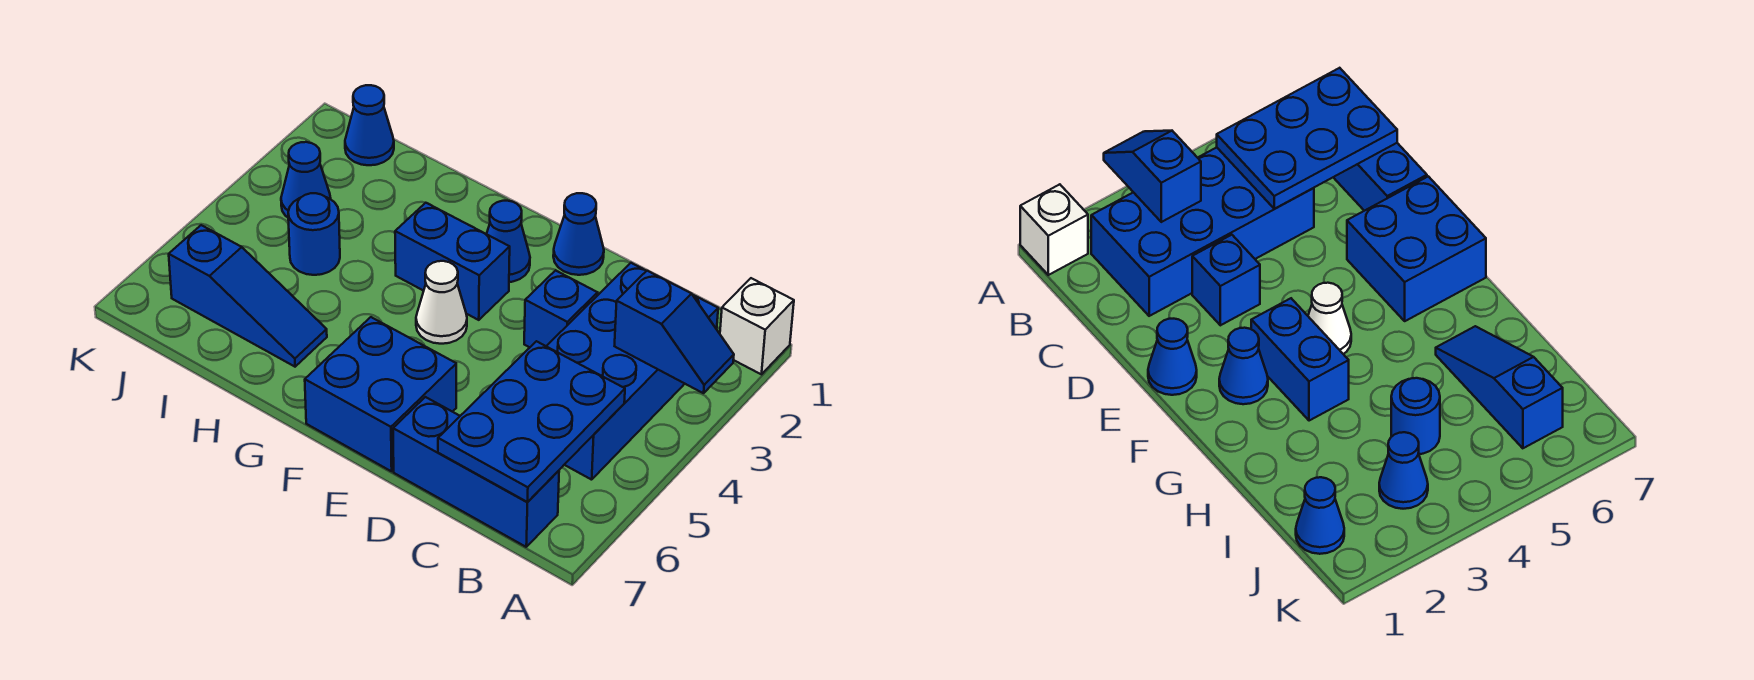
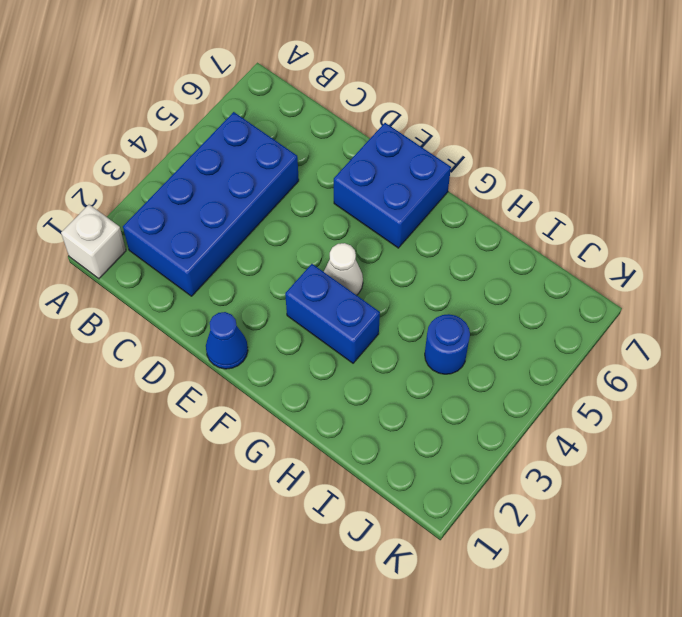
none -> blue 1x3 brick [393,397,559,547]
none -> blue 1x1 brick [524,270,598,347]
none -> blue 1x1 cone [487,201,530,282]

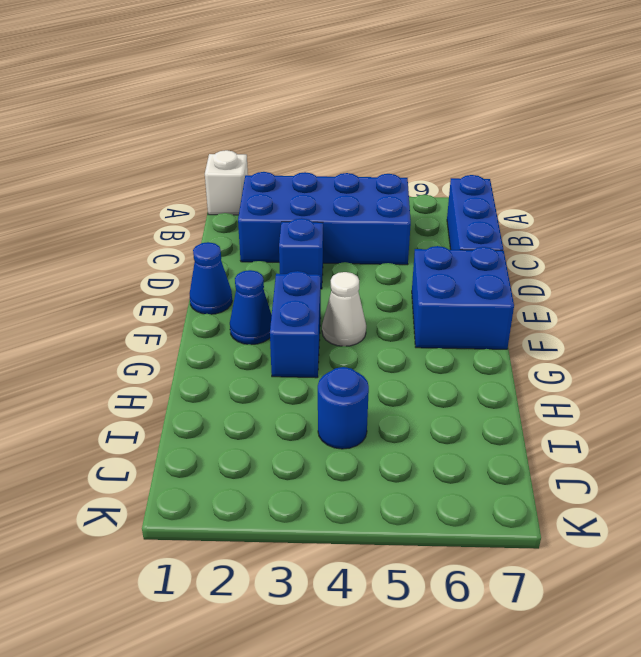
none -> blue 1x3 slope [169,225,327,367]
none -> blue 1x1 cone [345,85,394,165]
none -> blue 1x1 cone [281,142,331,217]

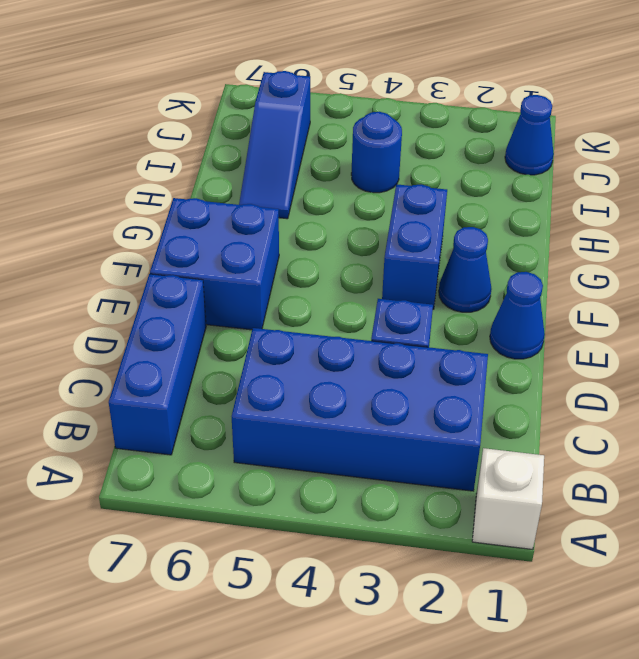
none -> white 1x1 cone [416,261,467,344]
none -> blue 1x1 cone [281,142,331,217]
none -> blue 1x2 slope [615,271,734,393]

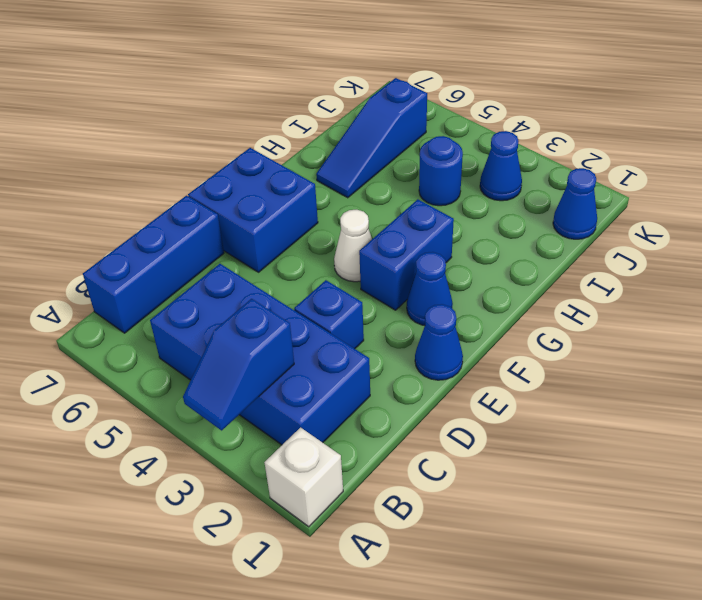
none -> blue 2x3 plate [438,341,625,502]

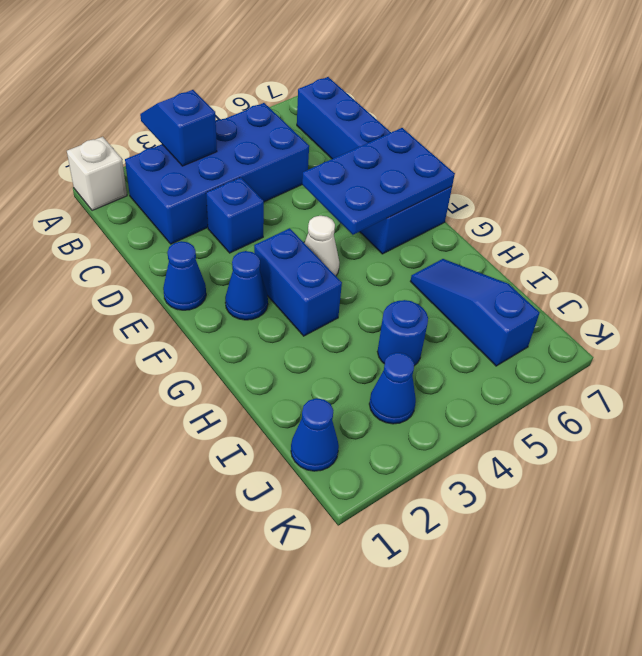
blue 2x3 plate [302,128,455,235] -> blue 2x3 plate moved to [438,341,625,502]

